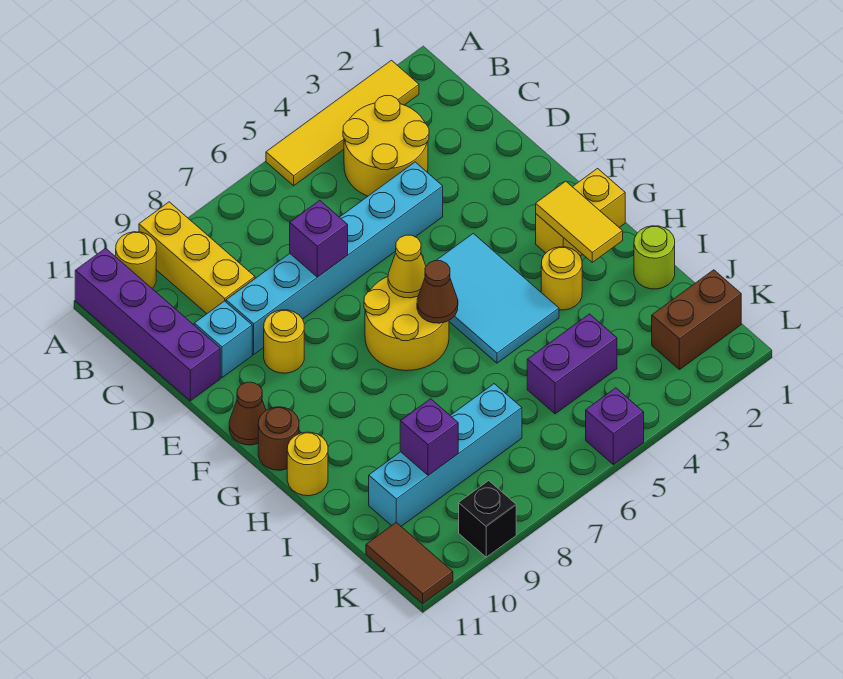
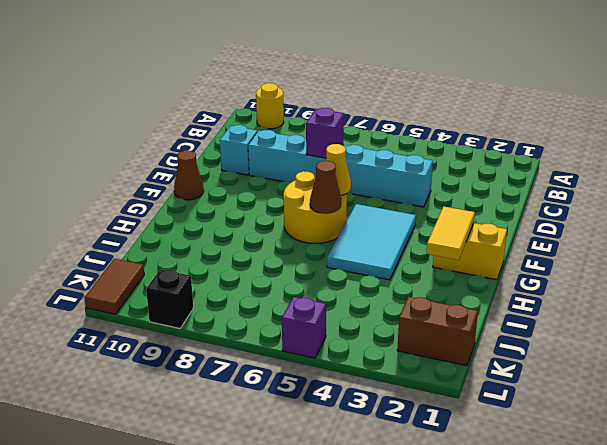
none -> yellow 1x4 tile [266,60,419,186]
none -> yellow 1x3 brick [139,202,255,314]
none -> purple 1x4 brick [75,248,220,401]

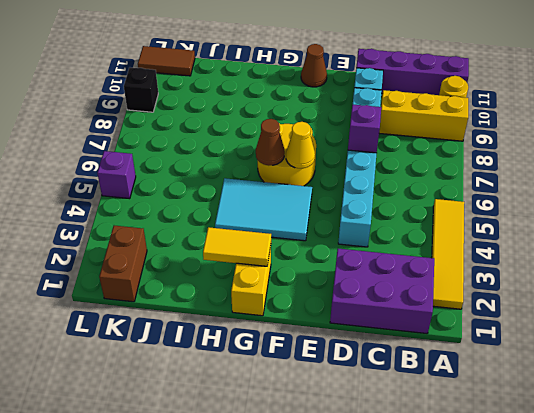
purple 2x3 brick [330,248,434,334] -> none
none -> yellow 2x2 round brick [343,96,429,196]
none -> yellow 1x1 round brick [264,310,304,373]
none -> brown 1x1 round brick [258,407,299,470]

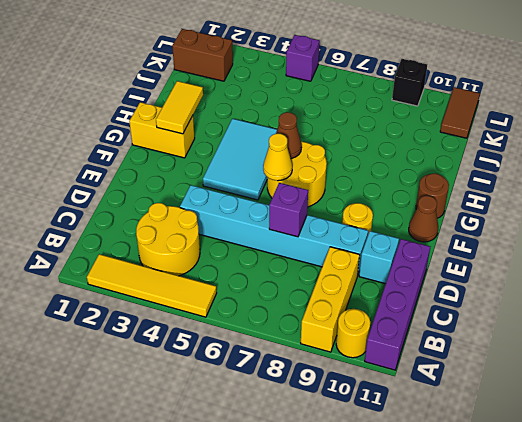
none -> yellow 1x1 round brick [541,247,582,310]
none -> yellow 1x1 round brick [287,432,328,496]
none -> lime 1x1 round brick [634,226,675,289]

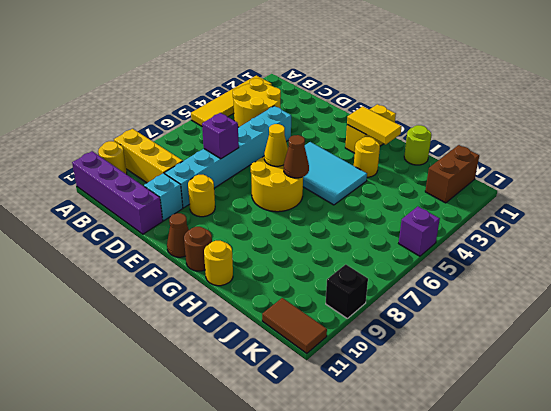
none -> purple 1x2 brick [527,314,617,414]
none -> cyan 1x4 brick [369,384,522,526]
none -> purple 1x1 brick [400,399,458,475]

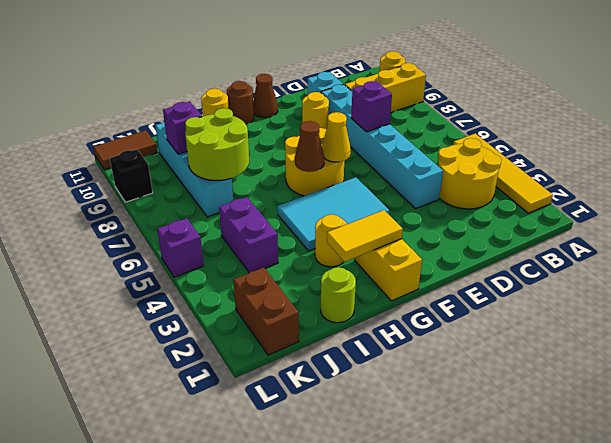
lime 2x2 round brick [185,108,249,180] -> none
none -> purple 1x4 brick [75,248,220,401]

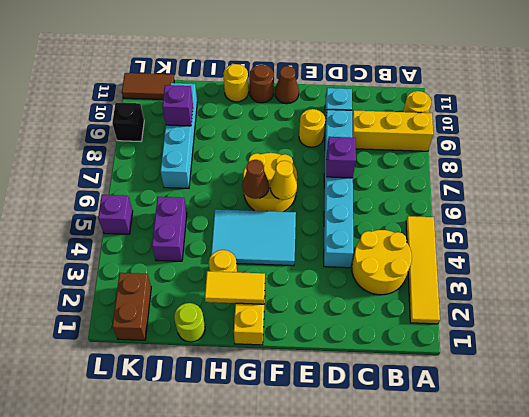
none -> purple 1x4 brick [75,248,220,401]

